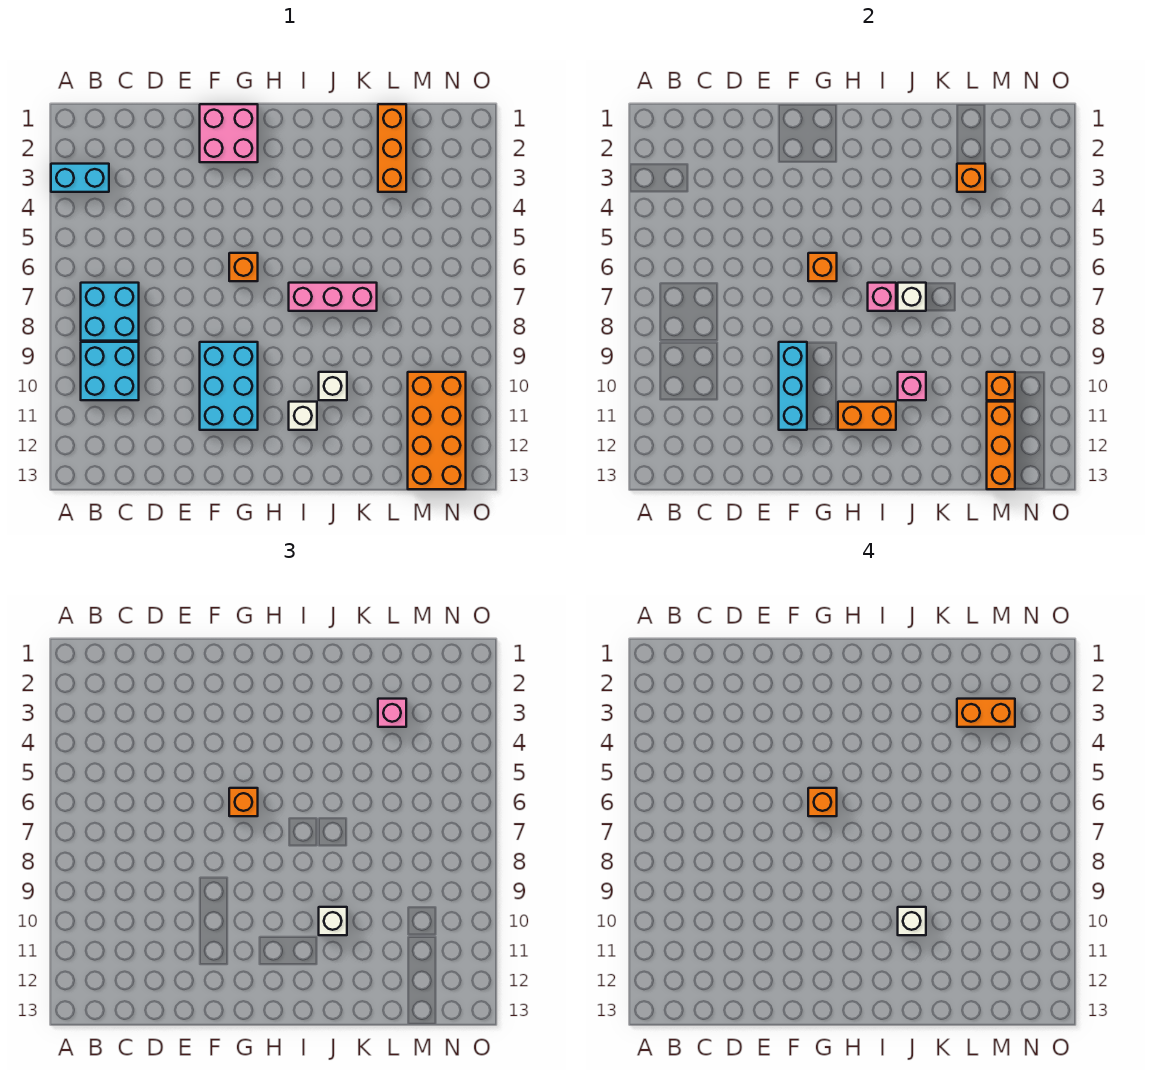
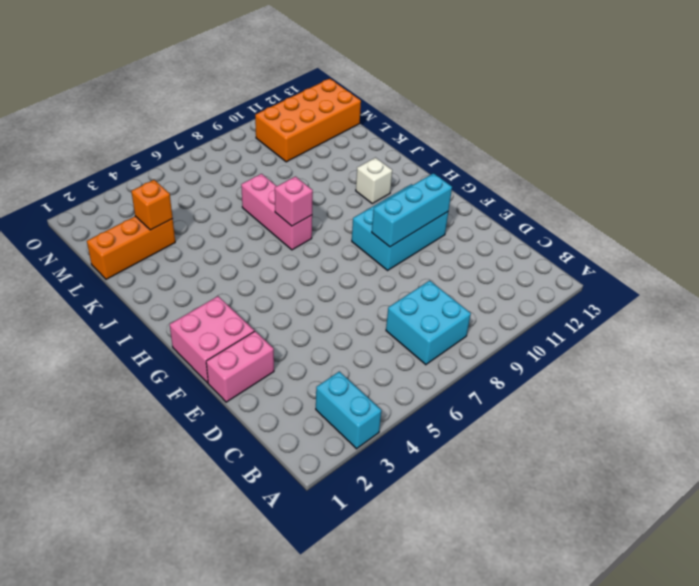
pink 1x2 brick [206,331,274,402] -> none
none -> cyan 2x2 brick [81,342,139,400]
none -> orange 1x1 brick [229,253,258,281]
none -> white 1x1 brick [319,372,347,400]

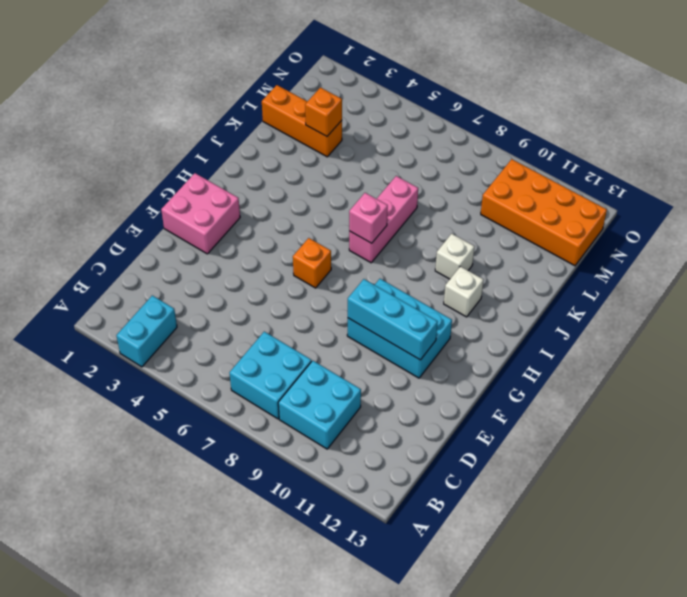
none -> orange 1x1 brick [808,253,837,281]
none -> orange 1x2 brick [838,402,896,430]
none -> white 1x1 brick [898,283,926,311]

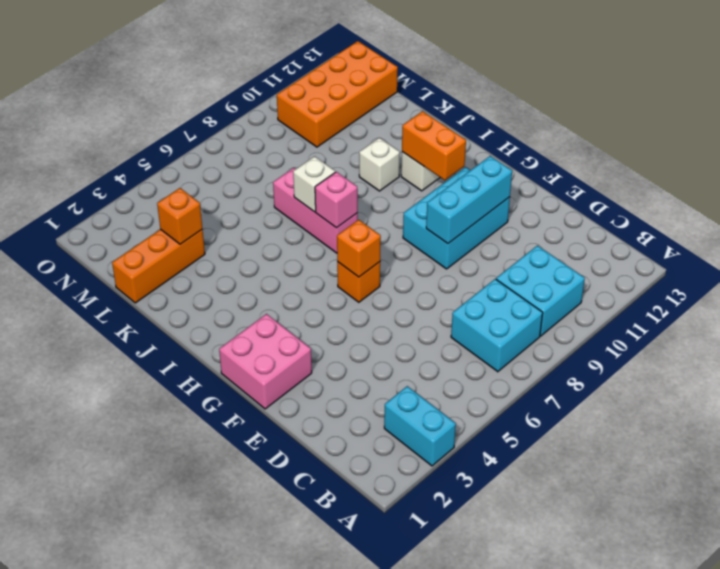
none -> pink 1x1 brick [898,372,926,400]
none -> orange 1x1 brick [987,372,1015,400]
none -> orange 1x3 brick [987,402,1015,489]

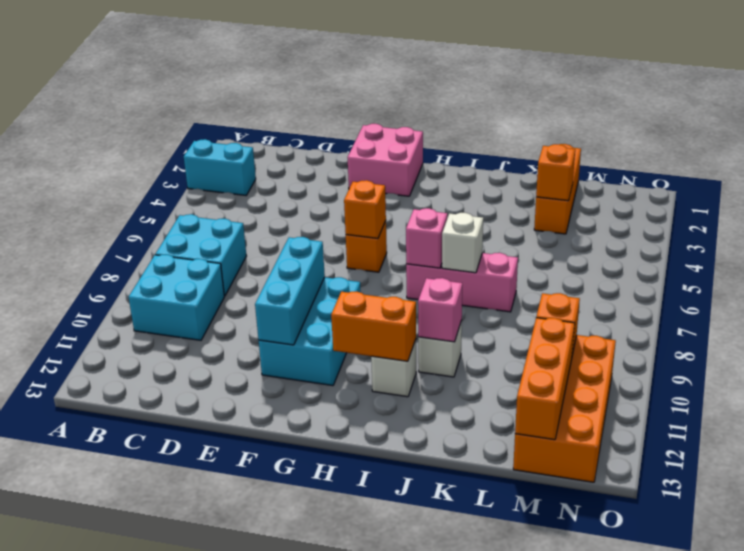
none -> orange 1x1 brick [229,788,258,816]
none -> white 1x1 brick [319,907,347,935]
none -> pink 1x1 brick [378,699,406,727]

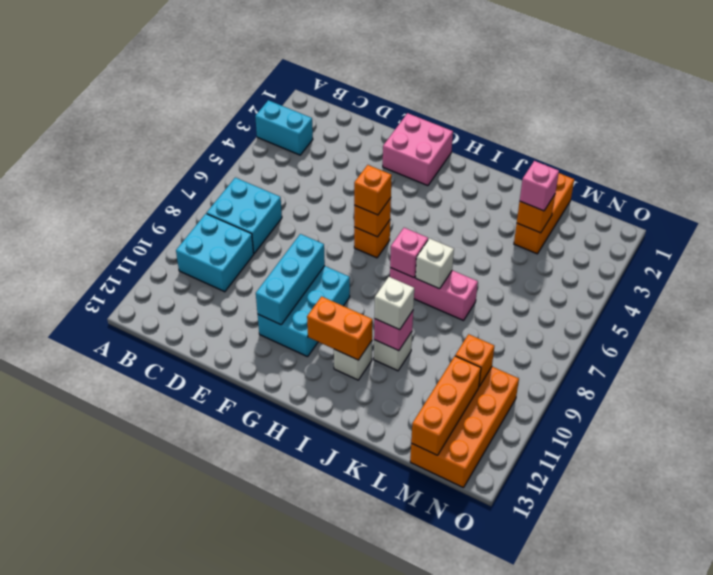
none -> orange 1x1 brick [808,788,837,816]
none -> white 1x1 brick [898,907,926,935]
none -> orange 1x2 brick [957,699,1015,727]

